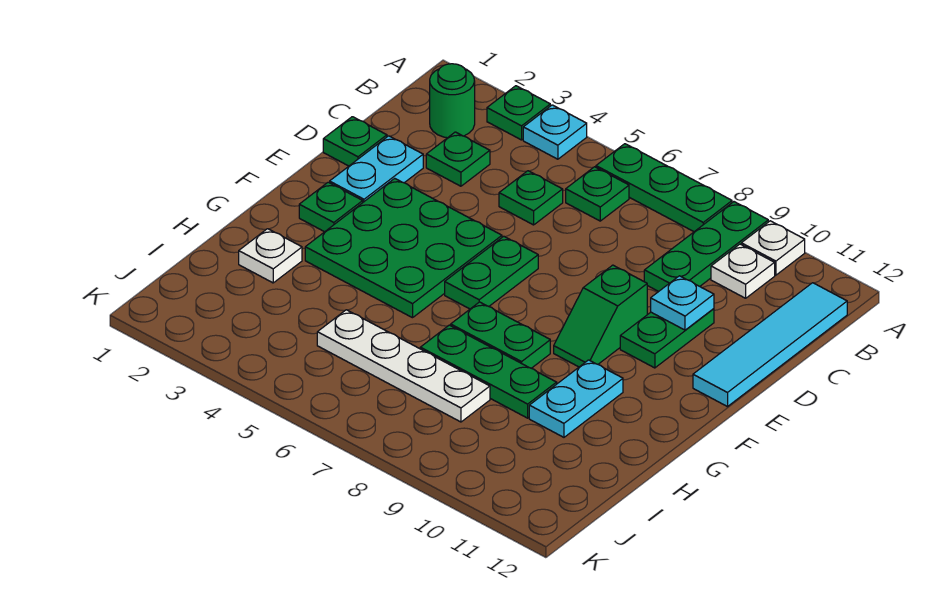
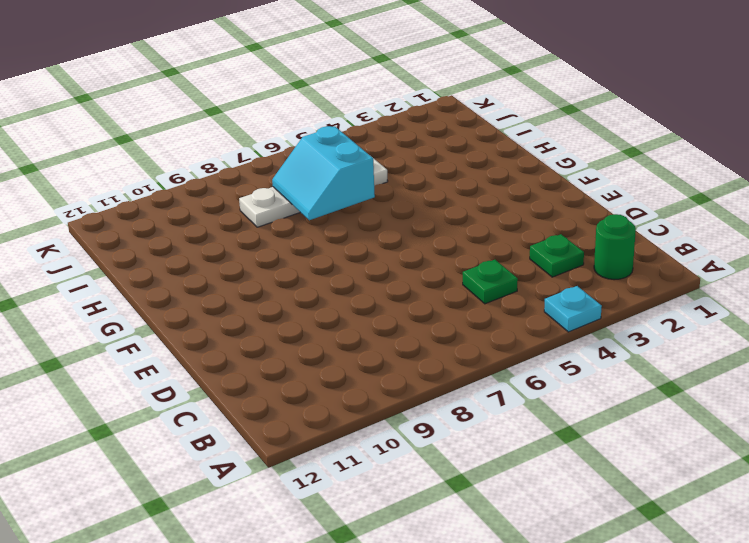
cyan 2x2 slope [272,126,375,220] -> none
none -> green 1x1 plate [487,86,550,140]
none -> green 1x3 plate [596,144,732,232]
none -> green 1x3 plate [644,202,768,291]

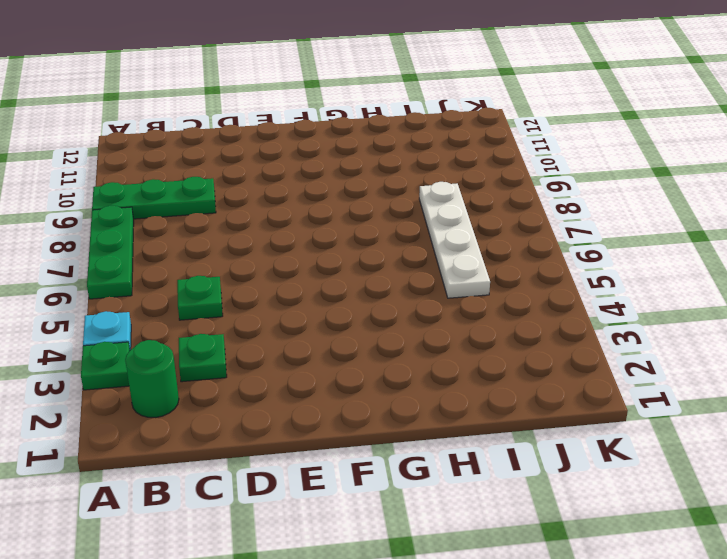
none -> white 1x1 plate [741,221,805,275]
none -> green 1x1 plate [566,167,629,221]
none -> white 1x1 plate [711,244,775,298]

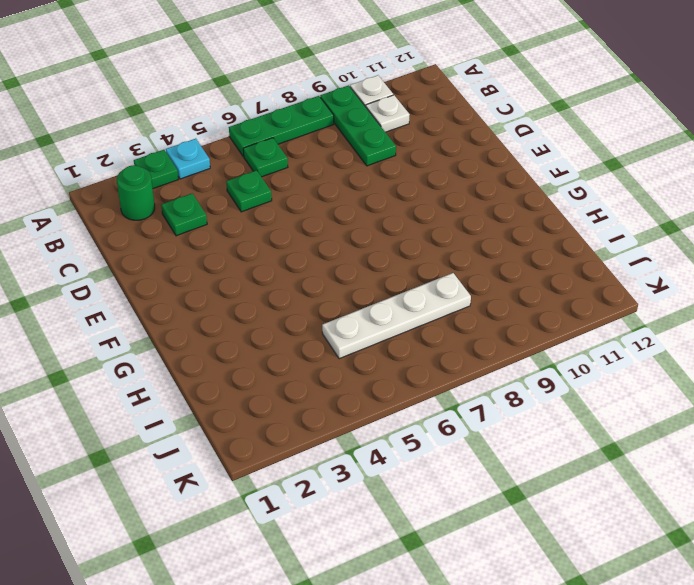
none -> cyan 1x4 tile [693,283,847,407]
none -> green 1x1 plate [323,117,387,166]
none -> cyan 1x2 plate [330,136,423,202]

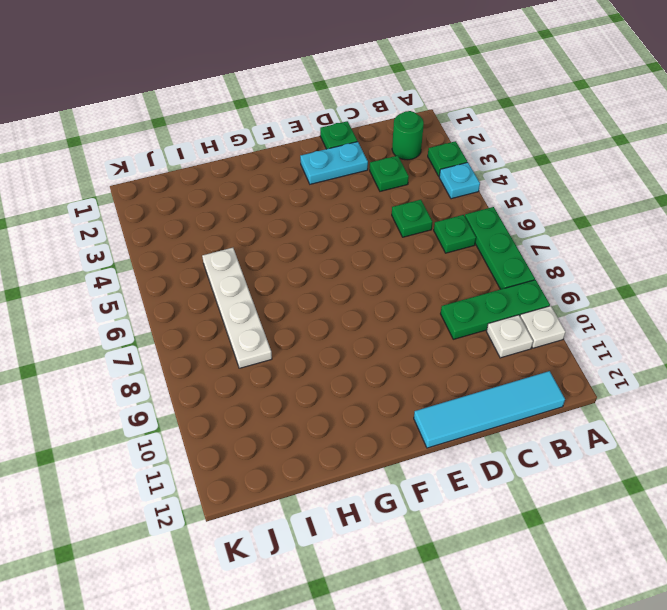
none -> green 1x2 plate [620,309,714,368]
none -> green 3x3 plate [305,178,502,318]
none -> green 1x2 plate [445,236,538,309]

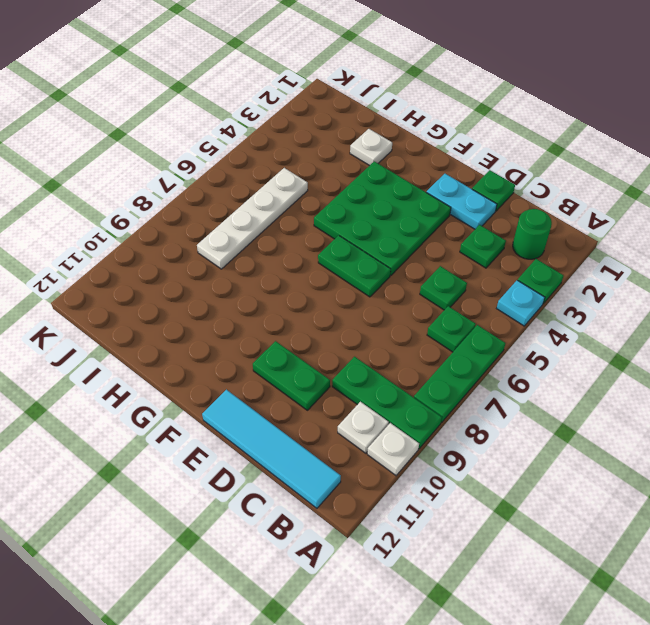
none -> green 1x2 slope [554,265,647,367]
none -> green 1x1 plate [299,182,363,232]
none -> green 1x2 plate [451,302,550,368]

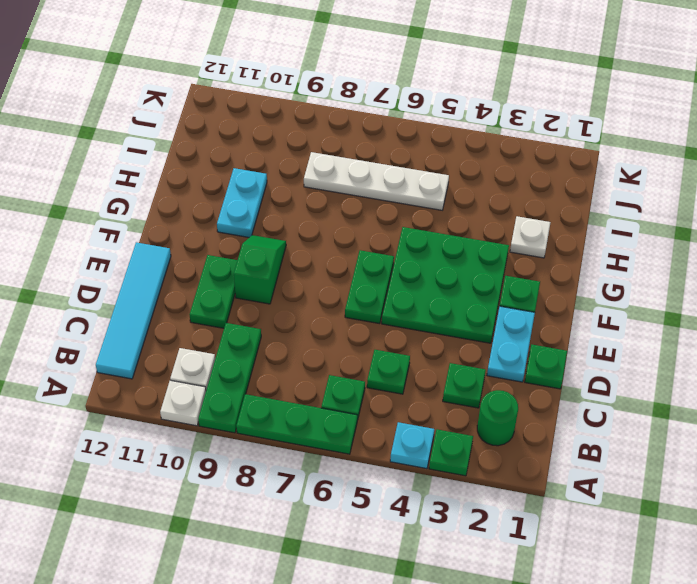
none -> green 1x2 plate [451,302,550,368]
none -> green 1x3 plate [420,325,557,418]
none -> cyan 1x1 plate [651,276,714,330]

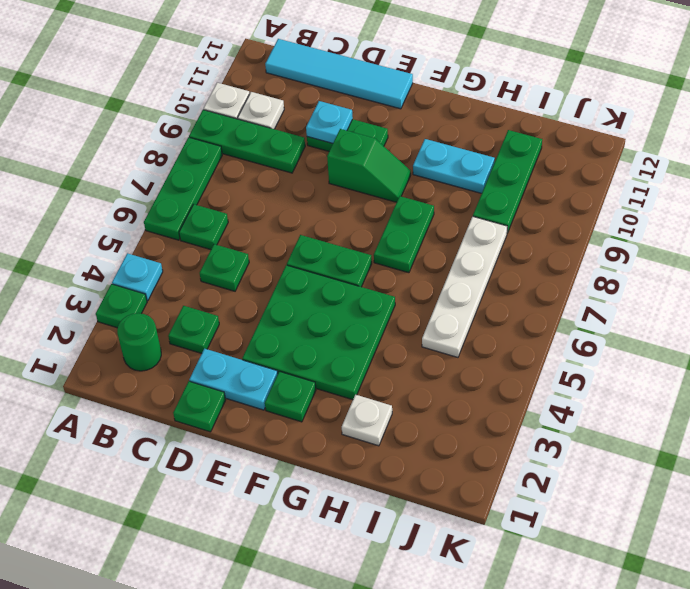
green 1x3 plate [473,130,542,233] -> green 1x3 plate moved to [420,325,557,418]

